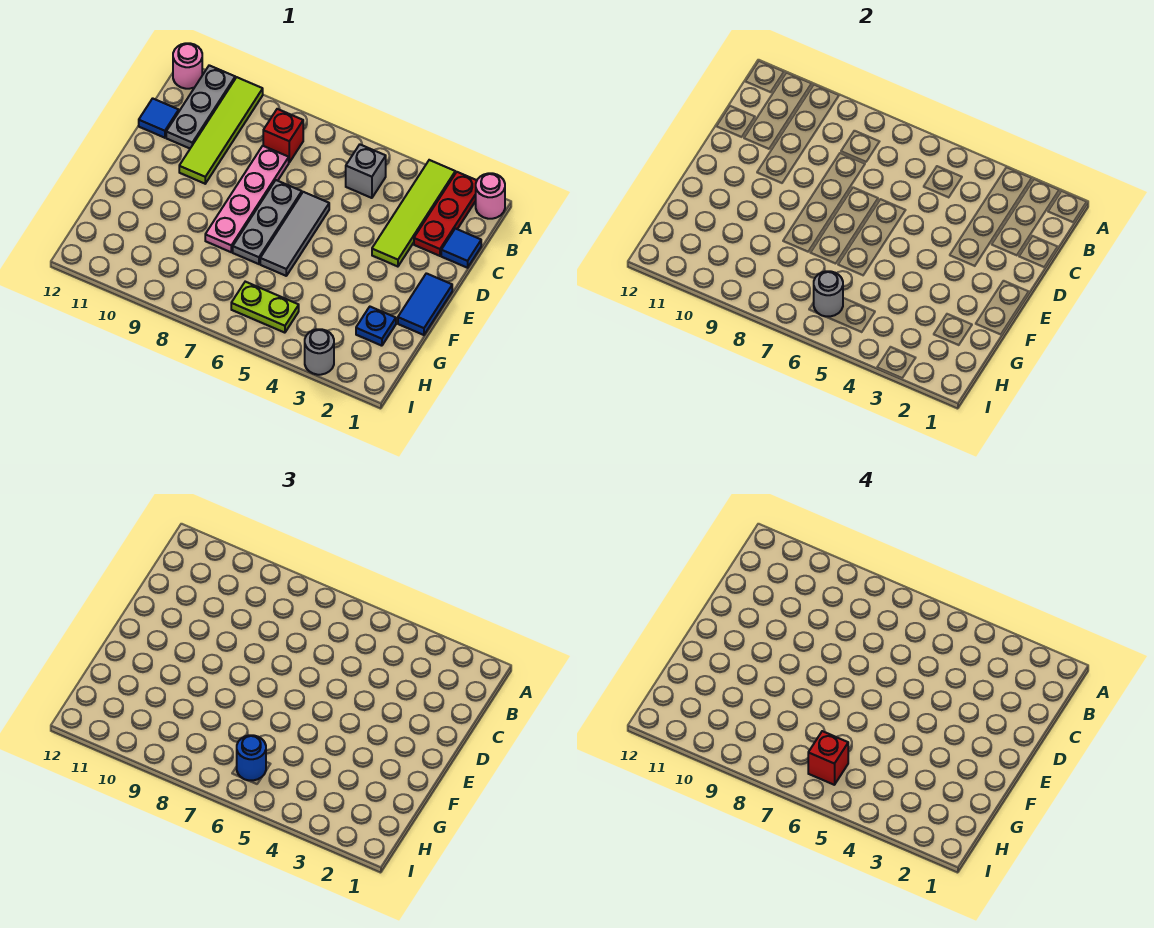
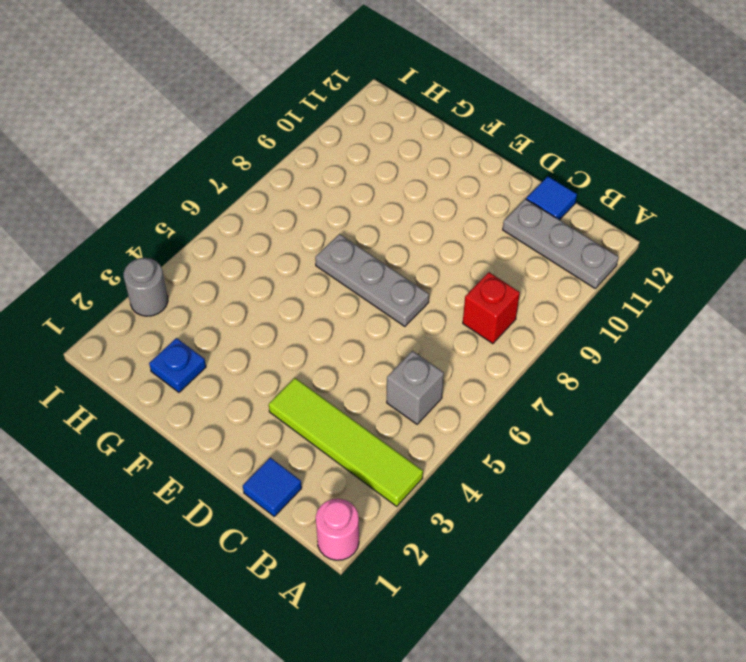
none -> red 1x3 plate [414,172,477,256]
none -> lime 1x4 tile [179,77,263,184]
none -> pink 1x1 round brick [173,43,202,89]

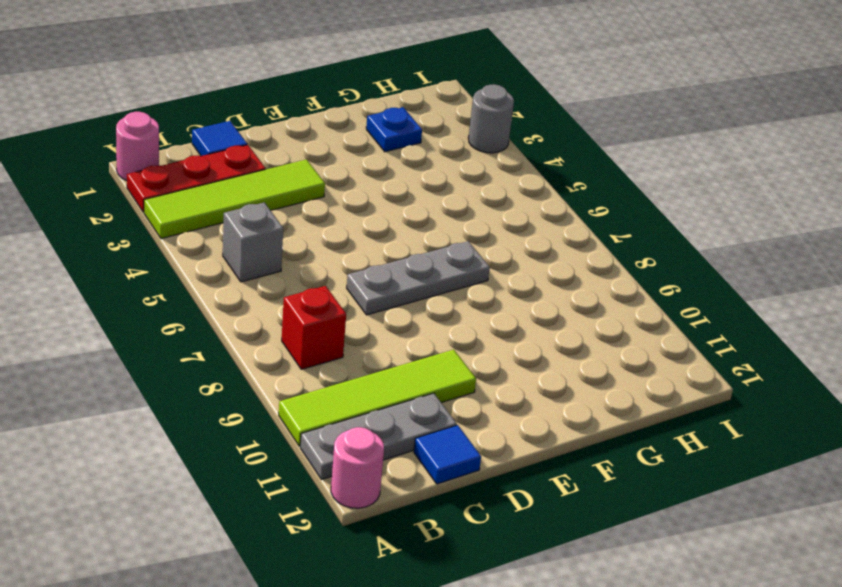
none -> pink 1x4 plate [205,146,289,252]
none -> grey 1x3 tile [260,192,329,276]
none -> blue 1x2 tile [398,273,452,335]

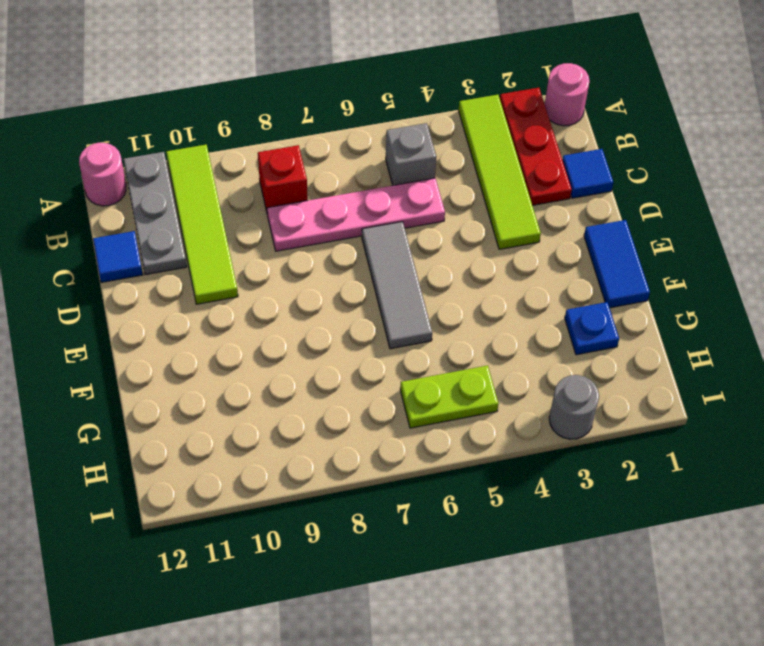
pink 1x4 plate [267,178,445,251] -> pink 1x4 plate turned to [205,146,289,252]
none -> grey 1x3 plate [233,180,302,264]
none -> grey 1x1 round brick [814,271,843,317]
none -> blue 1x1 round brick [237,735,266,781]

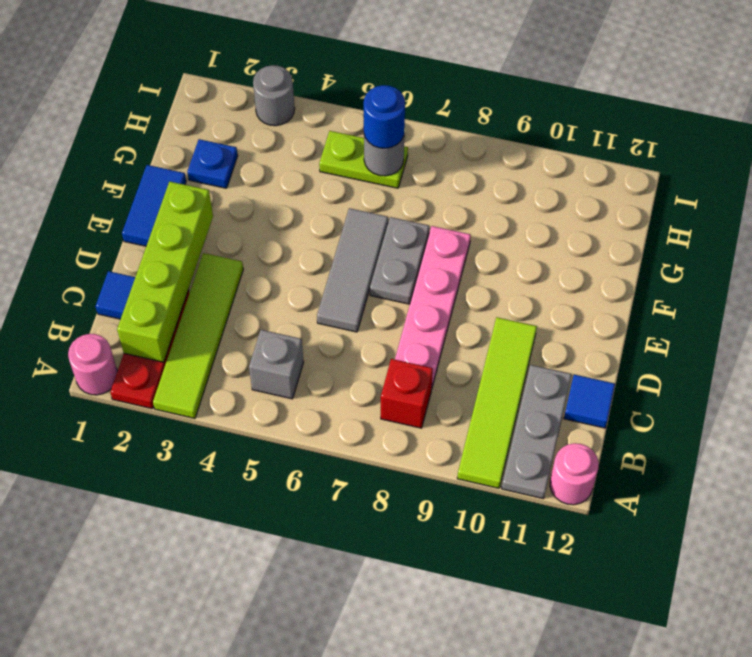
lime 1x4 brick [117,182,213,362] -> none
grey 1x2 plate [370,217,429,304] -> grey 1x3 plate [233,180,302,264]
none -> red 1x1 brick [808,731,848,785]

